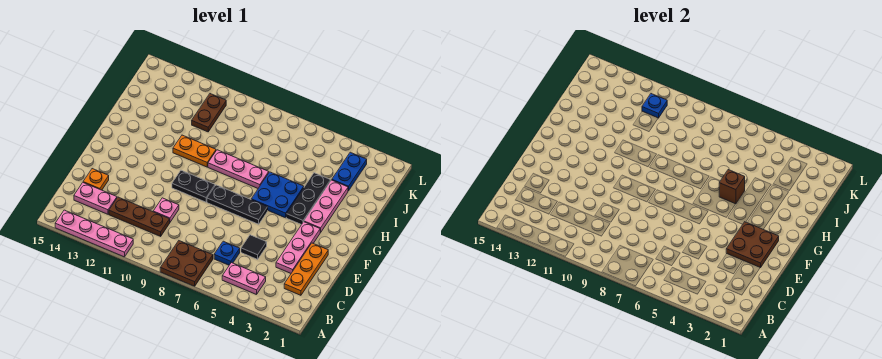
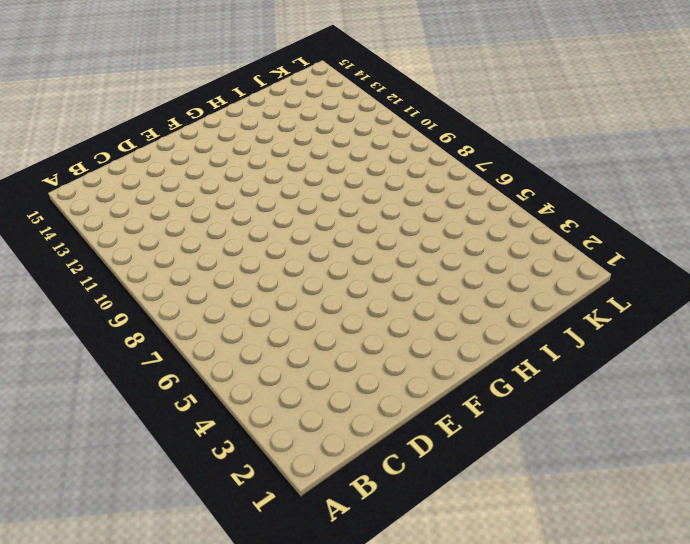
none -> brown 2x2 plate [160,241,213,286]
none -> pink 1x4 plate [55,210,133,257]
none -> pink 1x2 plate [222,263,266,295]

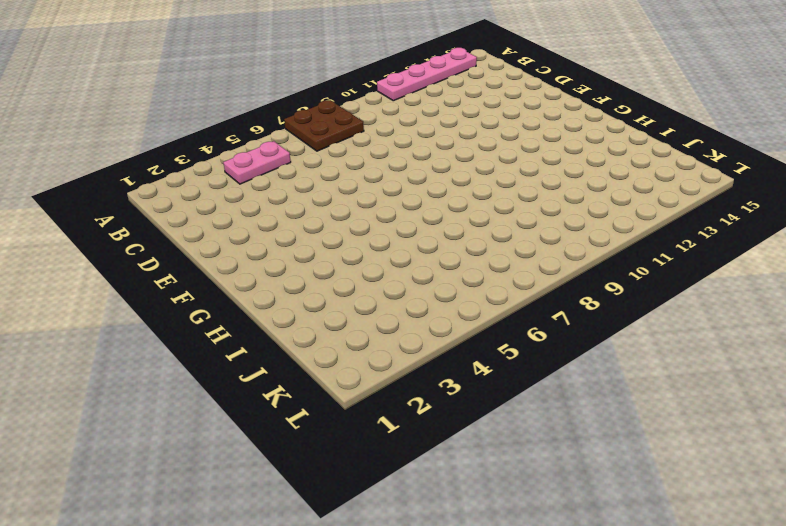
none -> orange 1x3 plate [284,243,328,295]
none -> blue 1x1 plate [214,241,240,265]
none -> brown 1x3 plate [109,197,170,236]

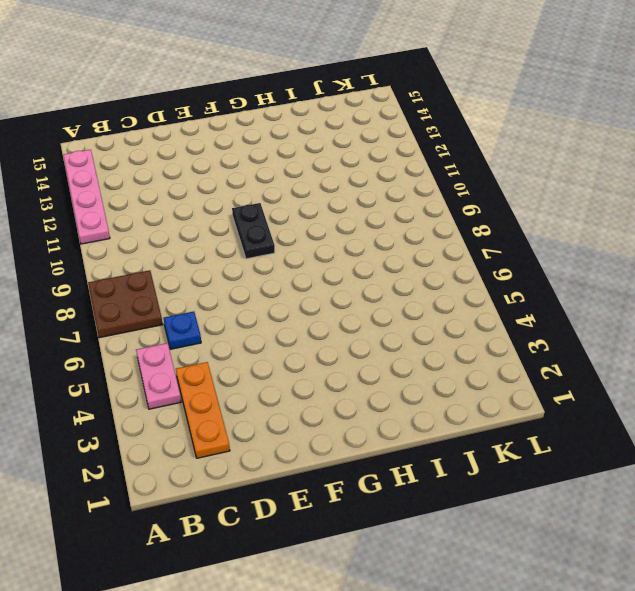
orange 1x3 plate [176,362,230,458] -> orange 1x3 plate turned to [284,243,328,295]
none -> brown 1x3 plate [109,197,170,236]
none -> pink 1x2 plate [74,183,117,214]
none -> pink 1x3 plate [276,222,321,273]

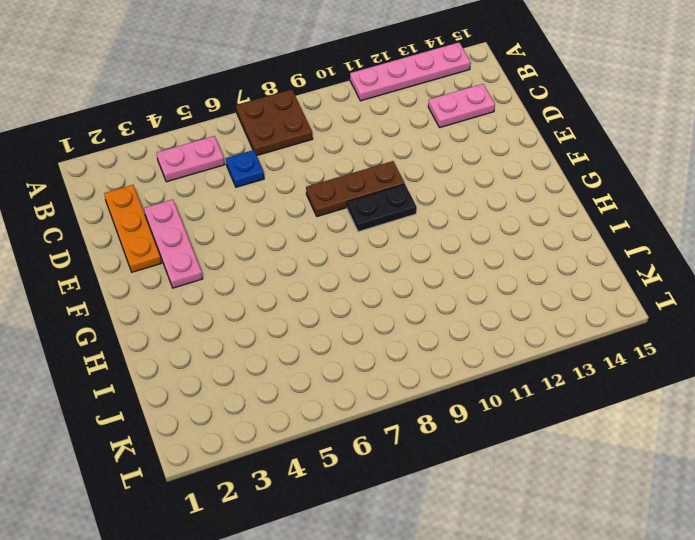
brown 1x3 plate [306,161,405,217] -> brown 1x3 plate moved to [109,197,170,236]
none -> black 1x1 tile [241,235,267,259]
none -> pink 1x1 plate [153,198,179,222]
none -> orange 1x1 plate [83,169,109,190]

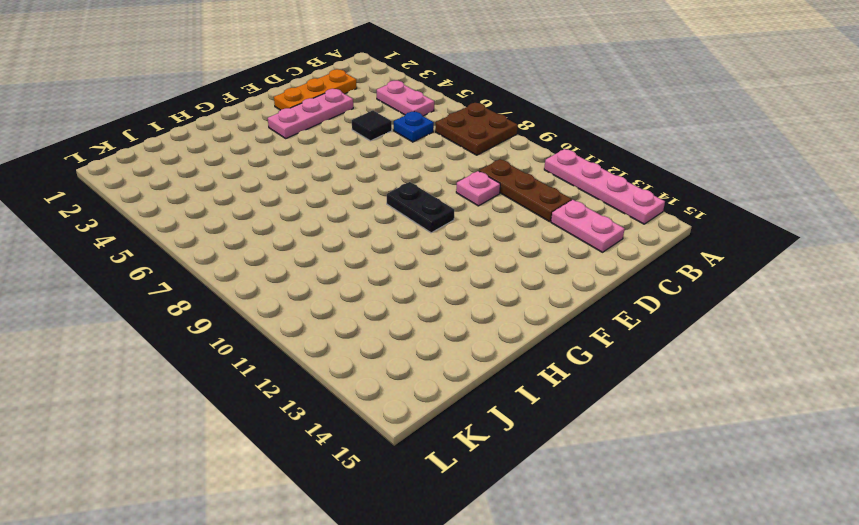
none -> orange 1x1 plate [83,169,109,190]
none -> black 1x3 plate [207,185,268,224]
none -> pink 1x3 plate [304,180,348,232]

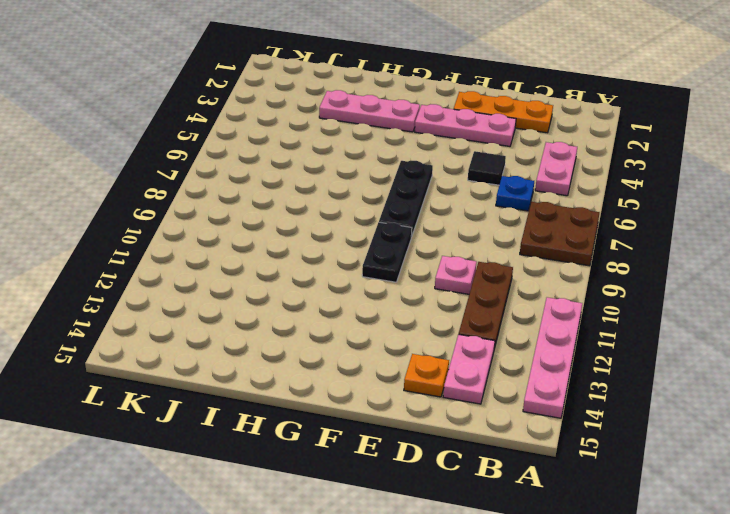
none -> black 1x3 plate [286,173,331,225]
none -> blue 2x2 plate [251,172,304,218]
none -> pink 1x3 plate [208,150,269,188]

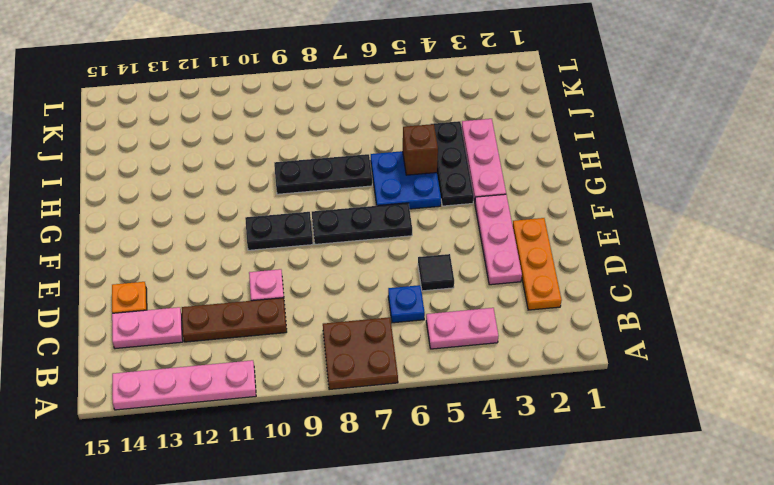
black 1x3 plate [274,154,372,194] -> pink 1x3 plate [208,150,269,188]
none -> orange 1x2 plate [173,135,216,167]
none -> blue 1x2 plate [332,152,367,191]
none -> brown 1x2 plate [192,94,226,132]

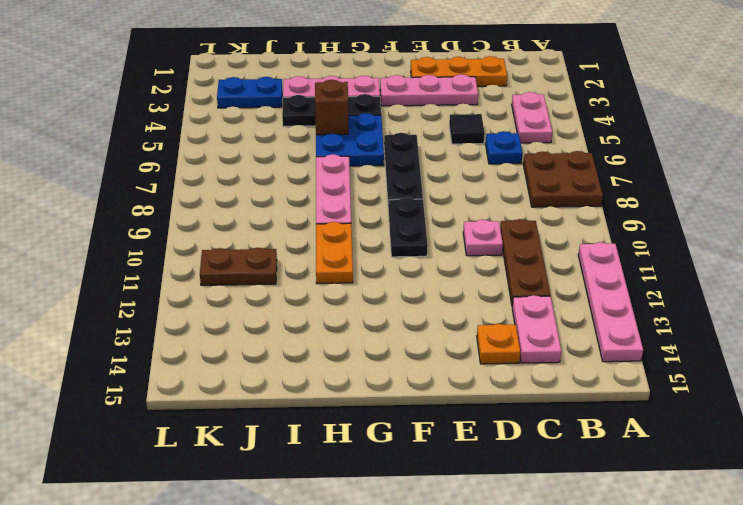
none -> brown 2x2 plate [726,222,779,268]
none -> blue 1x1 plate [642,94,667,118]

